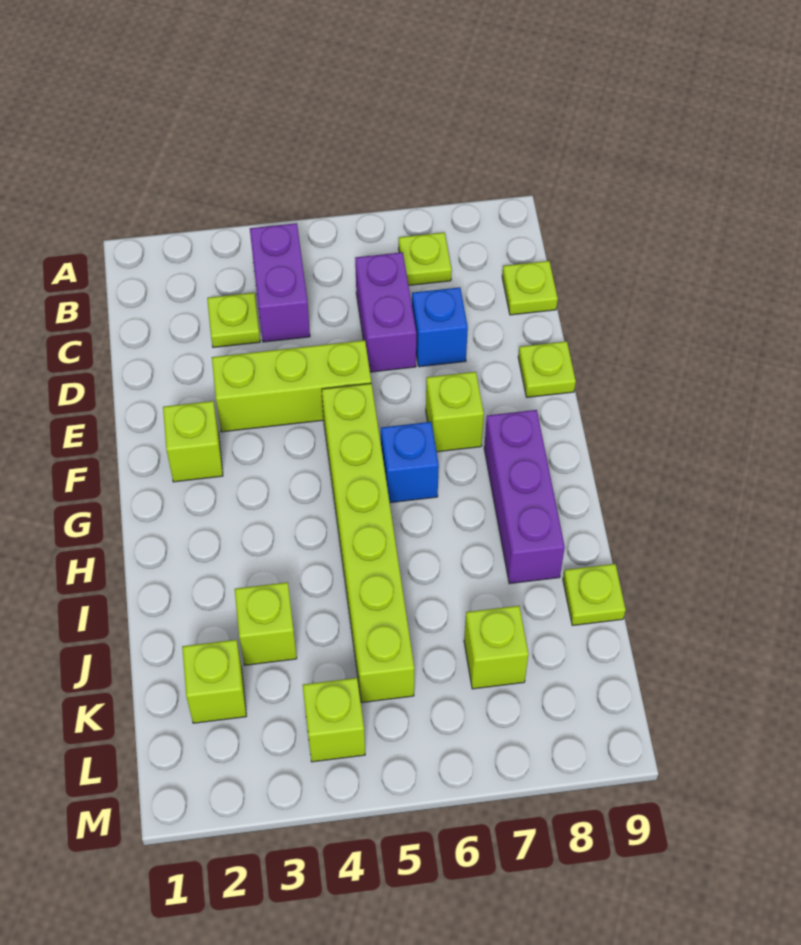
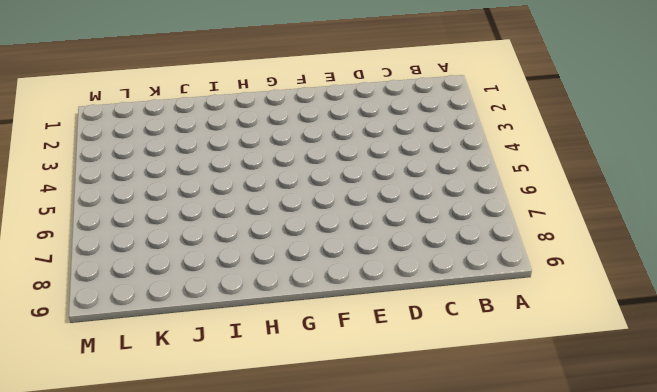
none -> purple 1x2 brick [250,223,310,342]
none -> lime 1x1 plate [399,232,452,285]
none -> lime 1x1 plate [207,293,260,347]

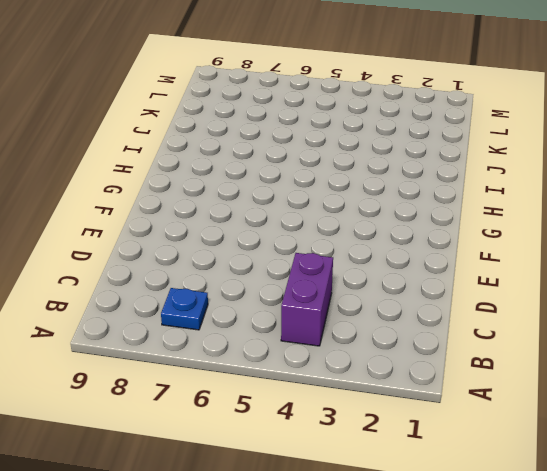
blue 1x1 plate [161,288,208,330] -> lime 1x1 plate [399,232,452,285]
none -> lime 1x1 plate [207,293,260,347]
none -> purple 1x2 brick [355,252,416,372]
none -> lime 1x1 plate [502,261,558,315]

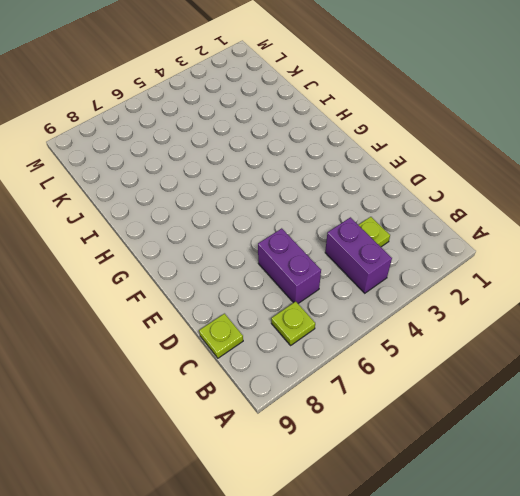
none -> blue 1x1 brick [412,287,468,367]
none -> lime 1x3 brick [212,340,371,432]
none -> lime 1x1 plate [518,341,576,397]

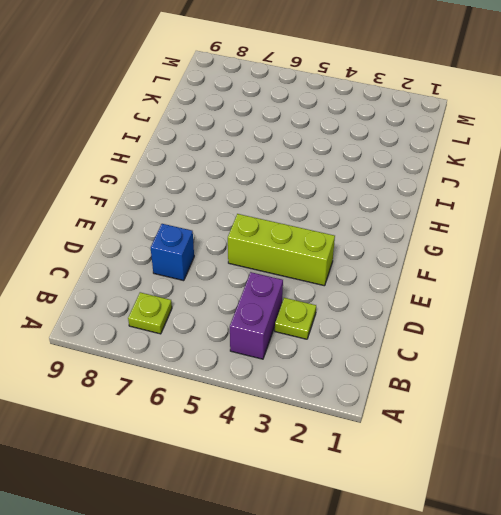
none -> purple 1x2 brick [355,252,416,372]
none -> lime 1x1 plate [502,261,558,315]
none -> lime 1x1 plate [518,341,576,397]

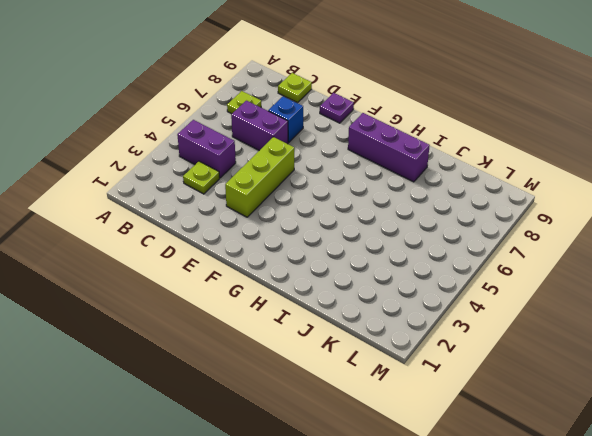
purple 1x1 plate [320,93,354,123] -> lime 1x1 plate [518,341,576,397]
none -> lime 1x1 brick [163,401,223,482]
none -> lime 1x6 brick [322,383,414,703]
none -> lime 1x1 brick [426,372,484,452]

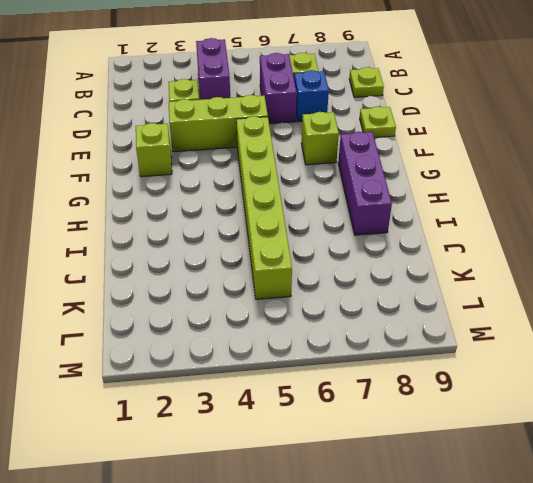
none -> blue 1x1 brick [381,422,439,503]
none -> lime 1x1 brick [235,582,297,665]
none -> lime 1x1 plate [563,564,626,626]

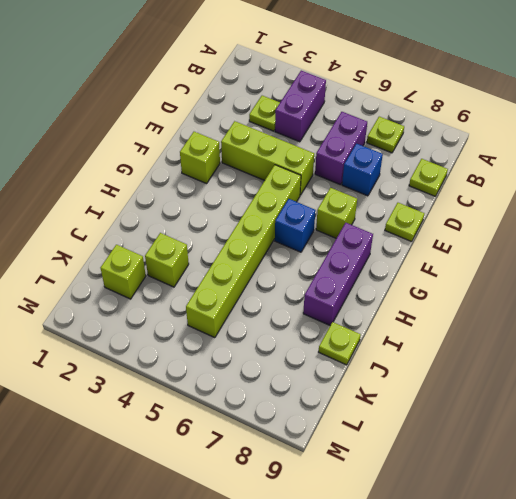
none -> lime 1x1 brick [464,606,528,689]
none -> lime 1x1 brick [303,678,365,762]

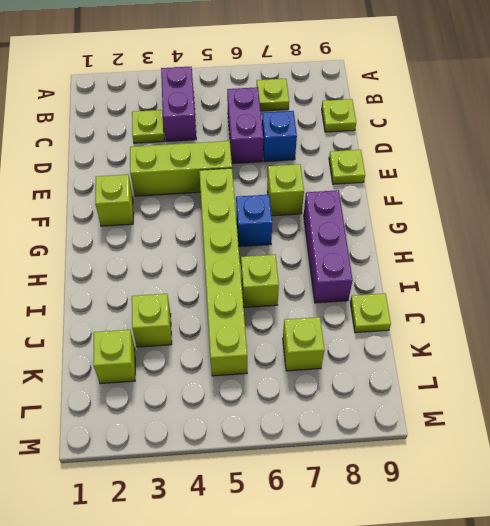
lime 1x1 brick [241,255,279,308] -> lime 1x1 brick moved to [303,678,365,762]

